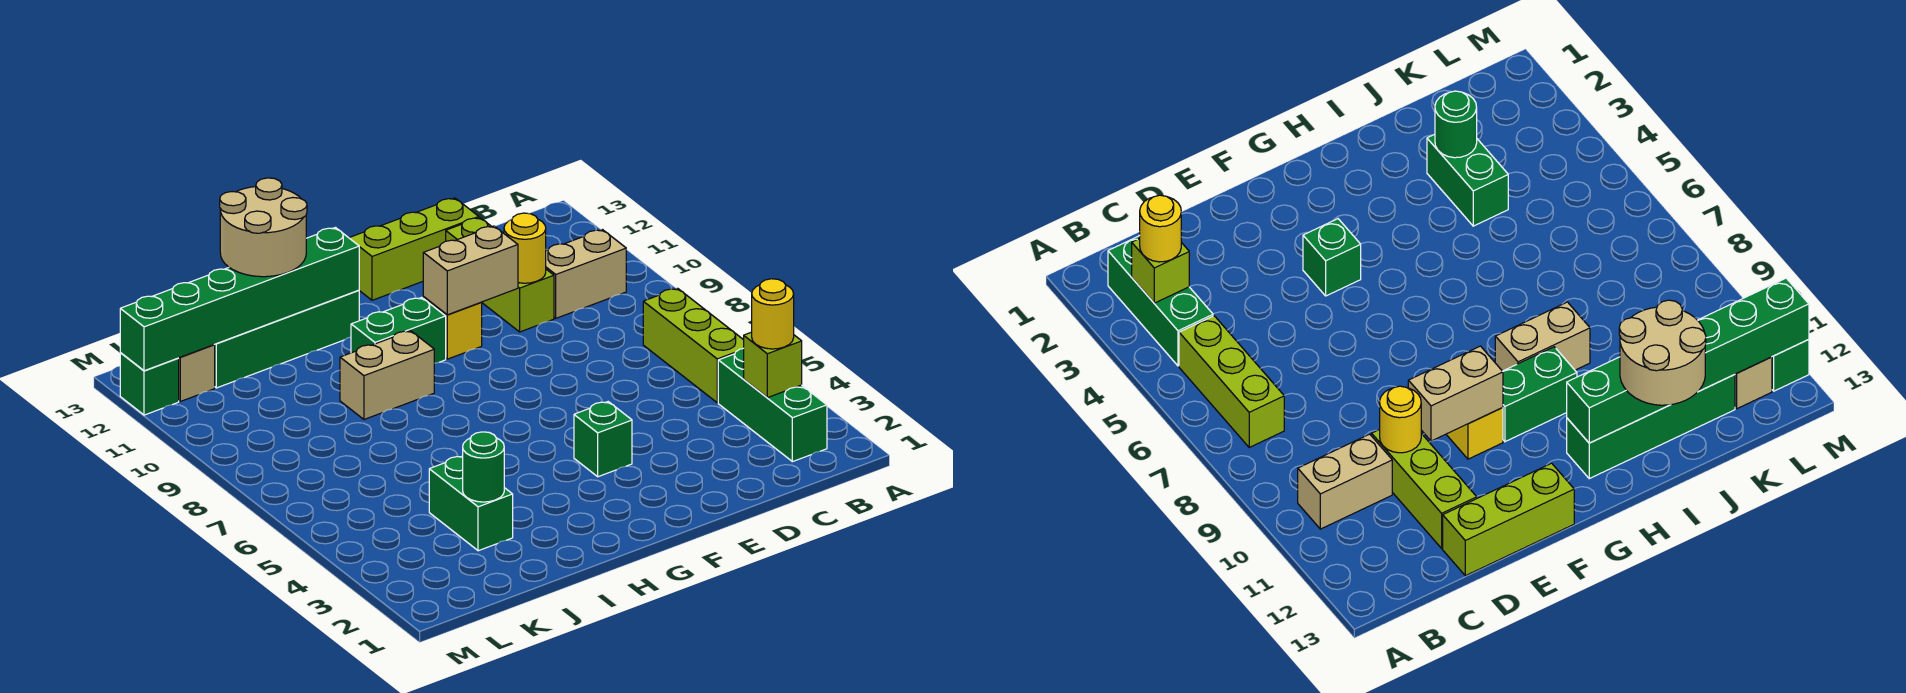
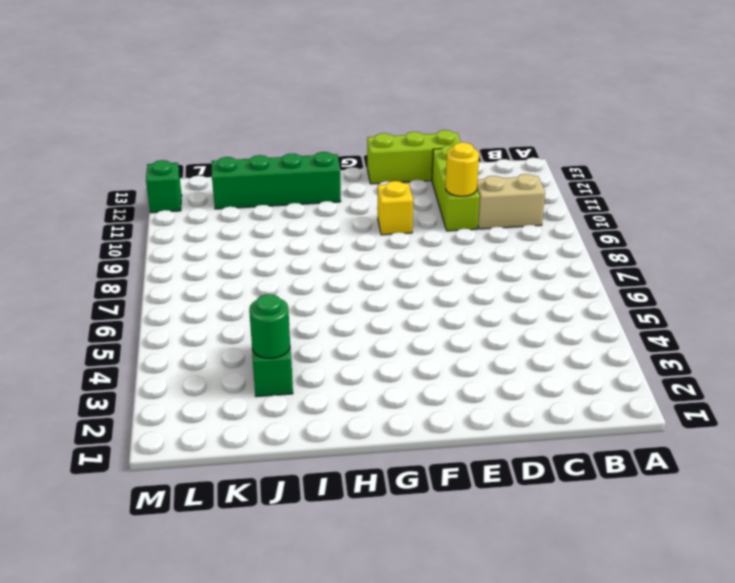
none -> green 1x3 brick [718,348,827,462]
none -> lime 1x3 brick [643,288,744,403]
none -> green 1x1 brick [574,402,632,477]

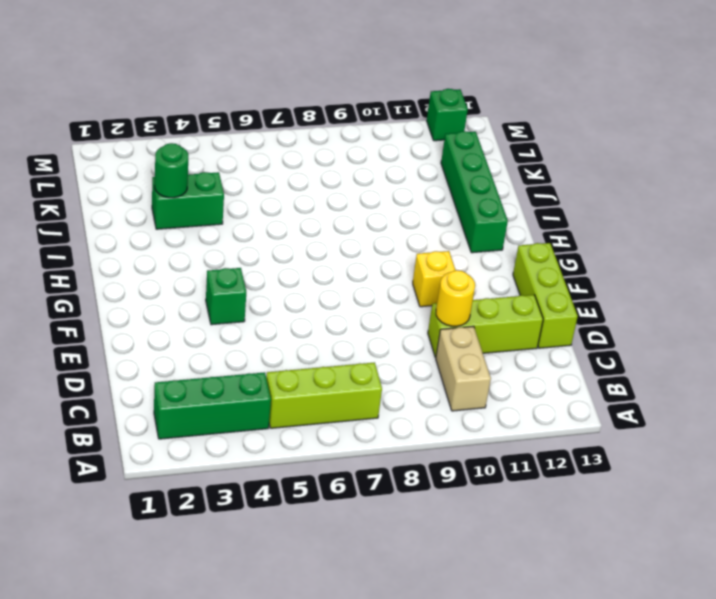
none -> green 1x2 brick [351,297,446,363]
none -> tan 1x2 brick [340,331,434,419]
none -> tan 1x1 brick [178,345,215,401]

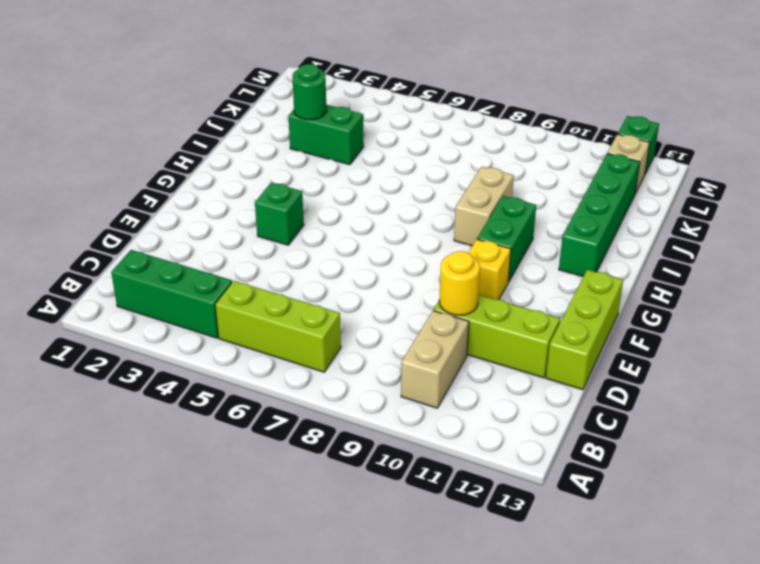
none -> lime 1x1 brick [744,332,802,398]
none -> tan 1x2 brick [423,226,518,315]
none -> green 1x6 brick [120,228,359,371]

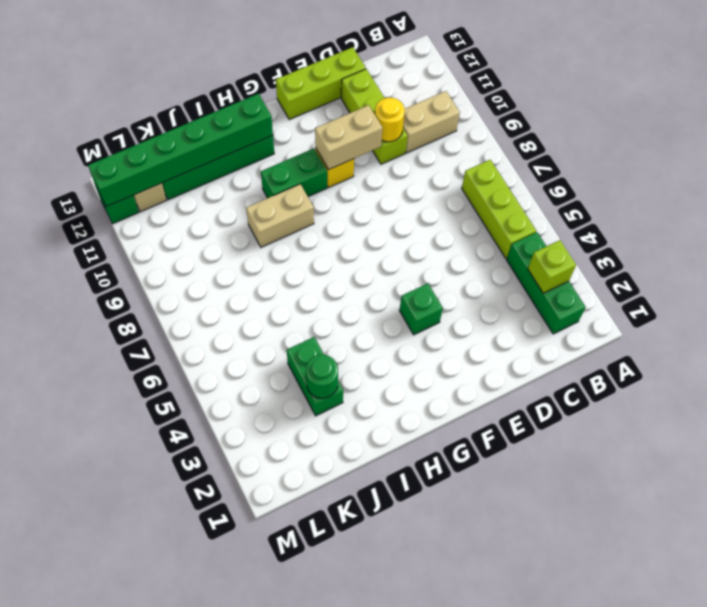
none -> yellow 1x1 round brick [752,279,794,349]
none -> tan 2x2 round brick [220,178,307,277]

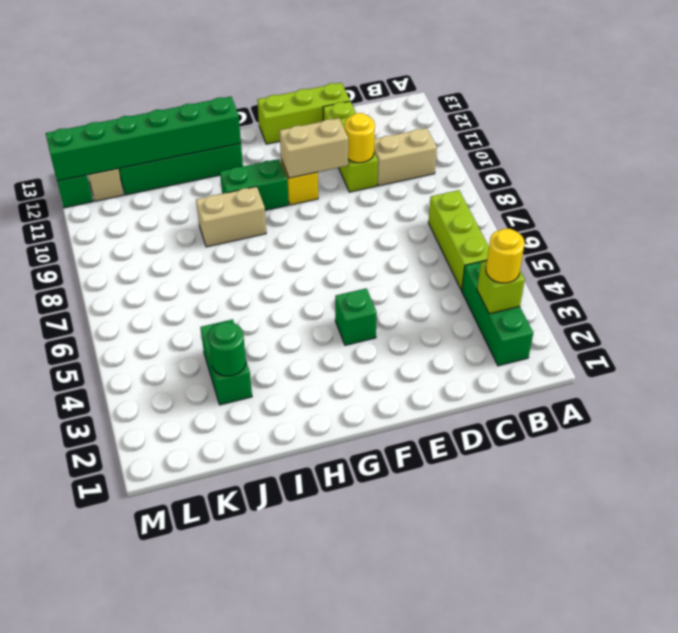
none -> tan 2x2 round brick [220,178,307,277]

